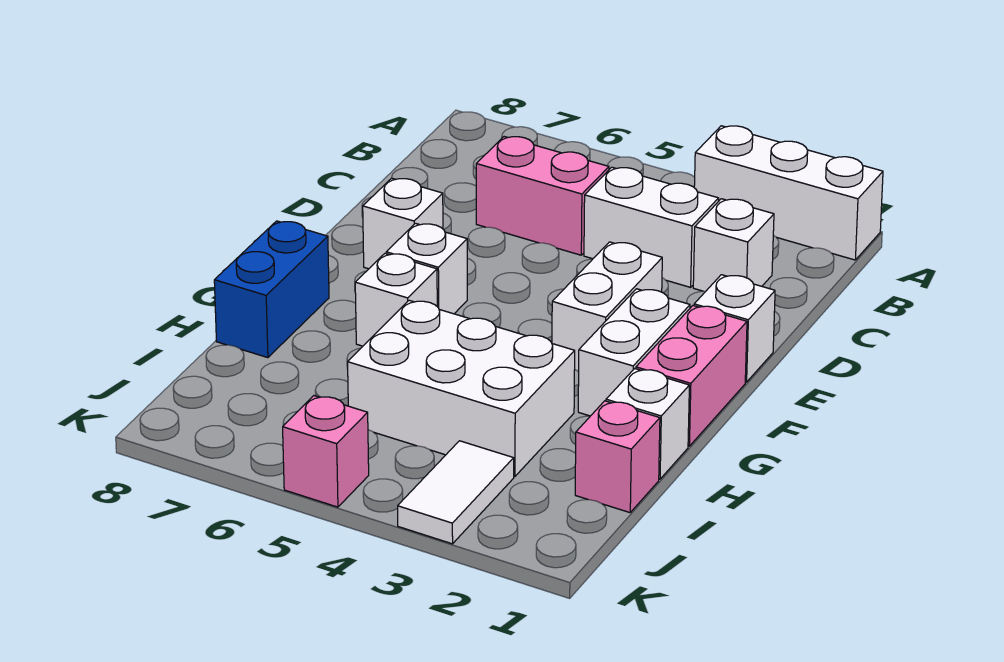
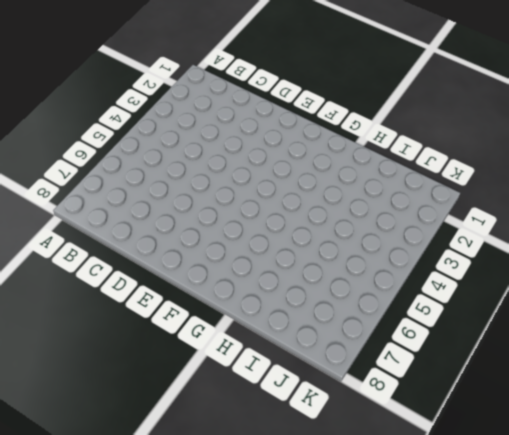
none -> white 1x3 brick [694,126,883,260]
none -> white 1x1 brick [693,199,774,291]
none -> white 1x2 brick [584,167,719,287]

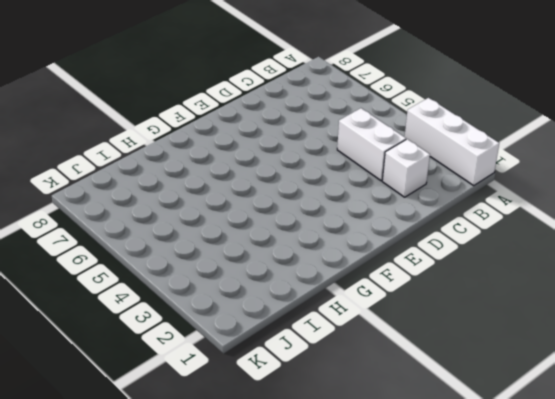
none -> pink 1x2 brick [476,137,609,255]
none -> white 1x1 brick [694,275,775,382]
none -> white 1x2 brick [552,242,662,372]

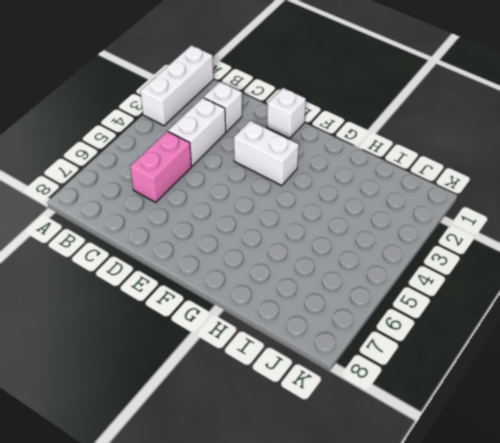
none -> white 1x1 brick [363,178,443,269]
none -> pink 1x2 brick [636,306,747,446]
none -> white 1x2 brick [578,289,690,416]

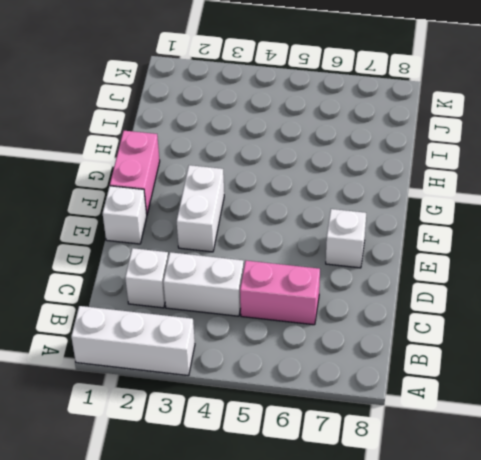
none -> white 1x2 brick [578,289,690,416]
none -> white 1x1 brick [386,223,467,314]
none -> white 1x1 brick [355,253,437,346]

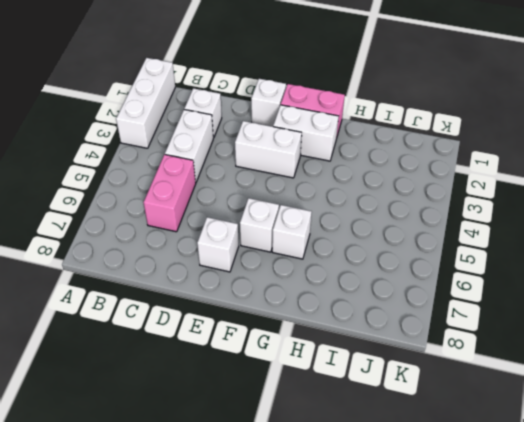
none -> blue 1x2 brick [214,221,329,358]
none -> white 1x1 brick [606,369,689,479]
none -> white 2x3 brick [348,300,575,476]

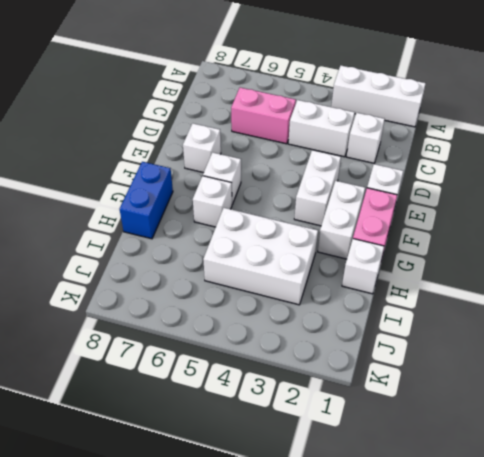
none -> pink 1x1 brick [575,401,660,512]
none -> white 1x2 tile [398,441,514,544]
none -> pink 1x1 brick [283,396,369,507]

